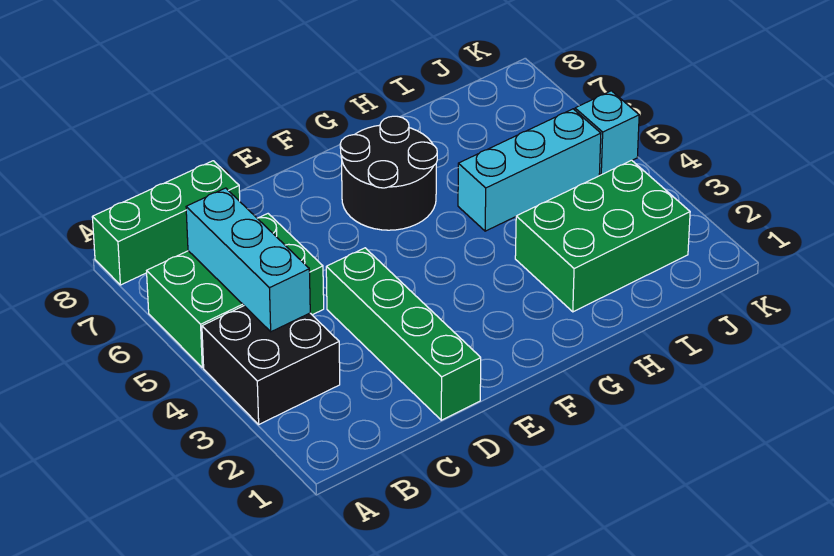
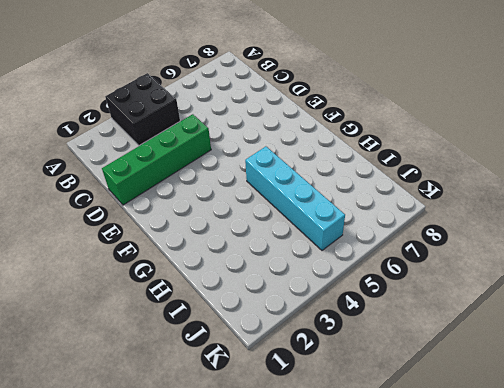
cyan 1x4 brick [245,147,345,250] -> cyan 1x3 brick [458,109,601,231]
none -> green 2x3 brick [147,214,324,368]
none -> green 1x3 brick [92,161,240,285]

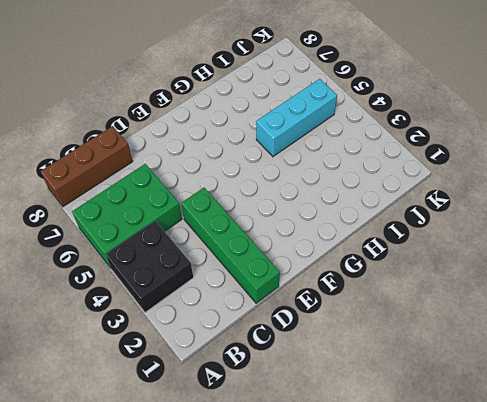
brown 1x3 brick [41,126,133,207] -> green 1x3 brick [92,161,240,285]
none -> black 2x2 round brick [340,116,437,230]
none -> green 2x3 brick [515,160,690,312]

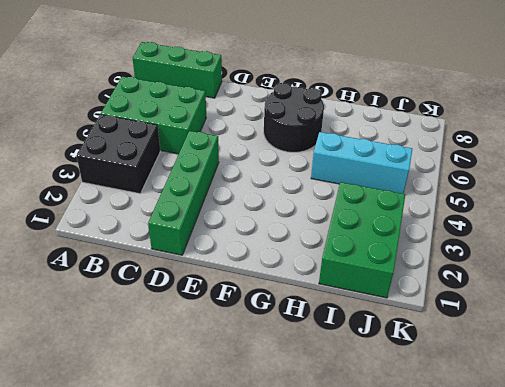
green 2x3 brick [319,182,405,298] -> green 2x3 brick turned to [515,160,690,312]
none -> cyan 1x1 brick [575,91,639,175]
none -> cyan 1x3 brick [186,188,310,332]

